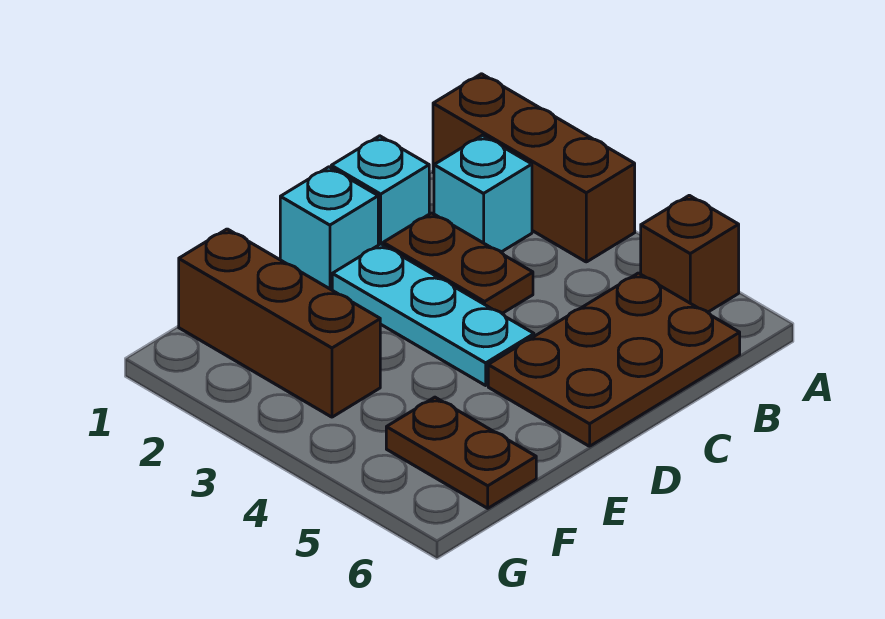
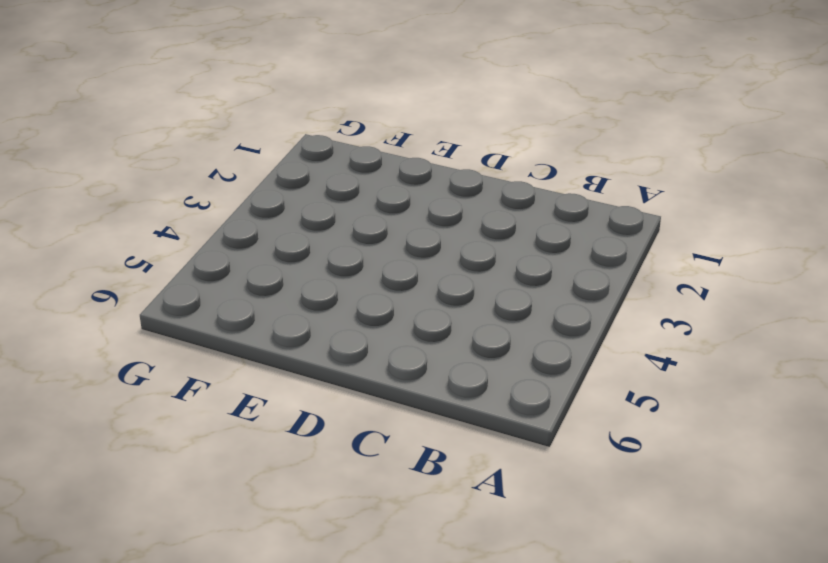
none -> brown 1x3 brick [433,74,635,262]
none -> brown 1x1 brick [641,195,739,312]

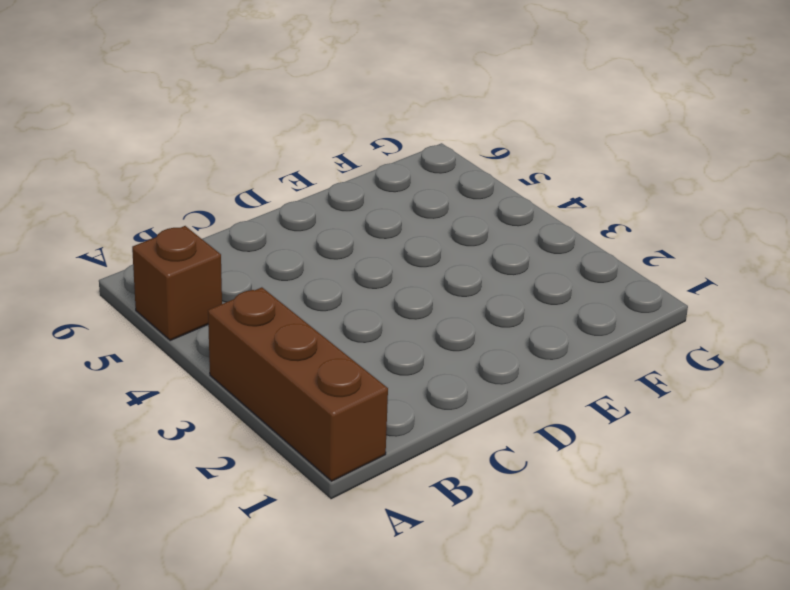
none -> cyan 1x1 brick [434,135,532,252]
none -> brown 2x3 plate [488,273,740,446]

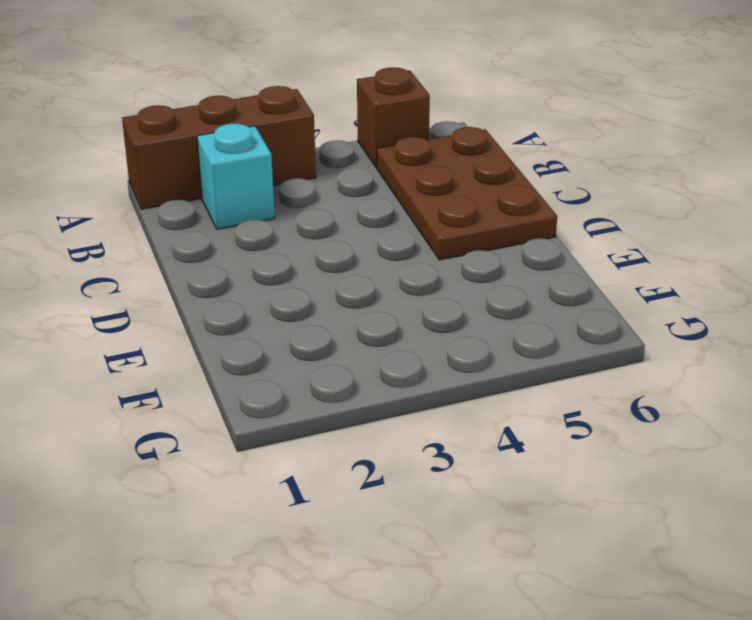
none -> cyan 1x1 brick [331,136,429,245]
none -> brown 1x2 plate [383,213,533,313]

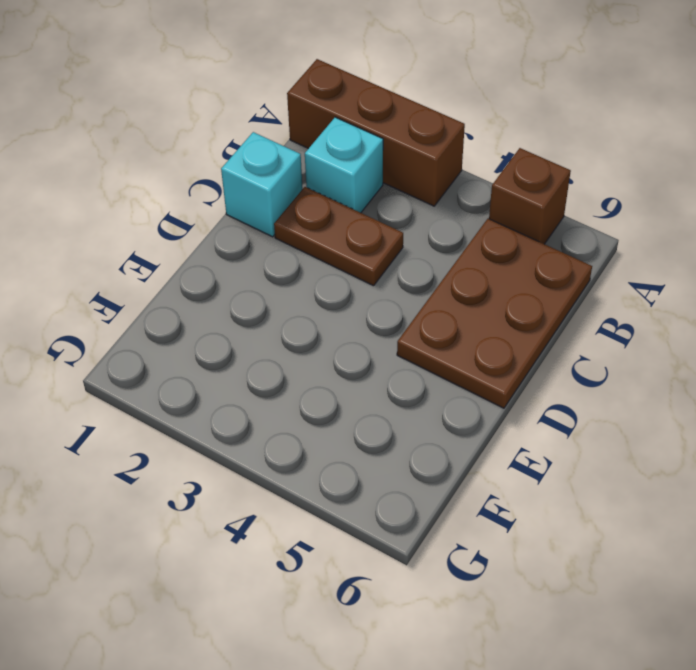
none -> cyan 1x1 brick [280,167,378,290]
none -> cyan 1x3 plate [332,244,534,385]

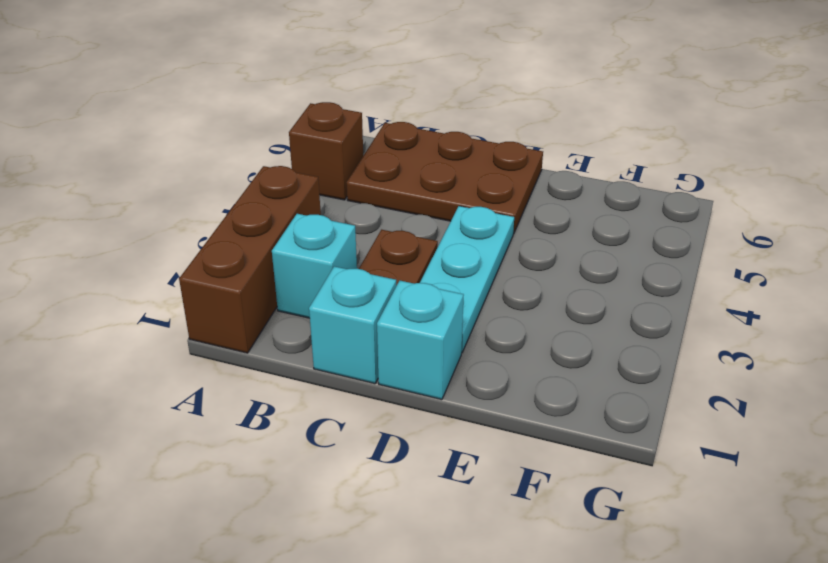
none -> brown 1x3 brick [179,229,380,417]
none -> brown 1x2 plate [386,397,536,508]

